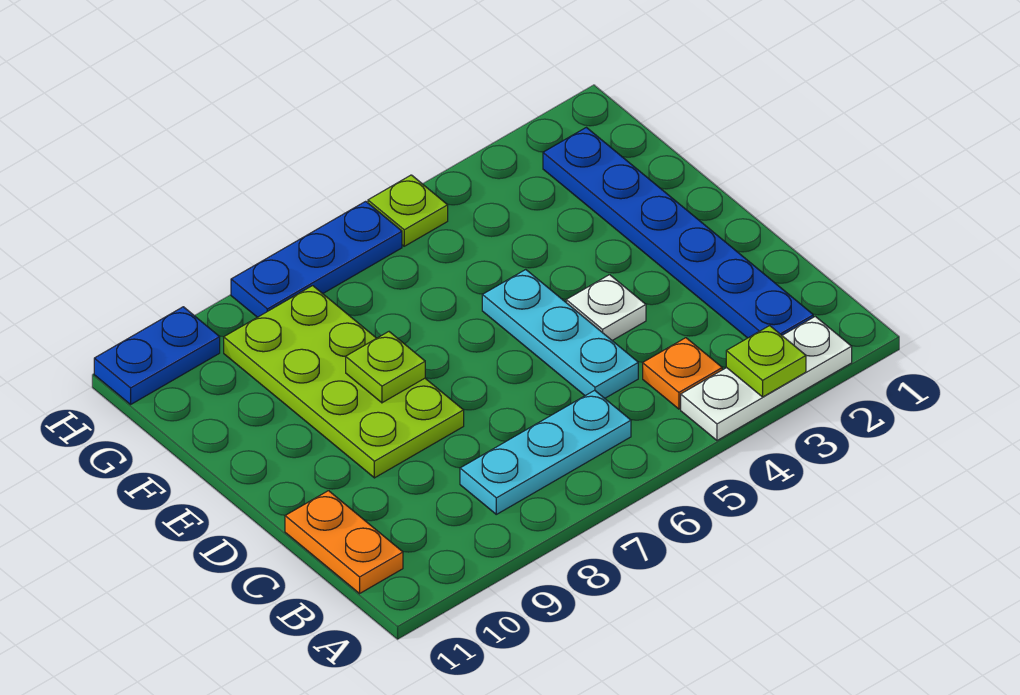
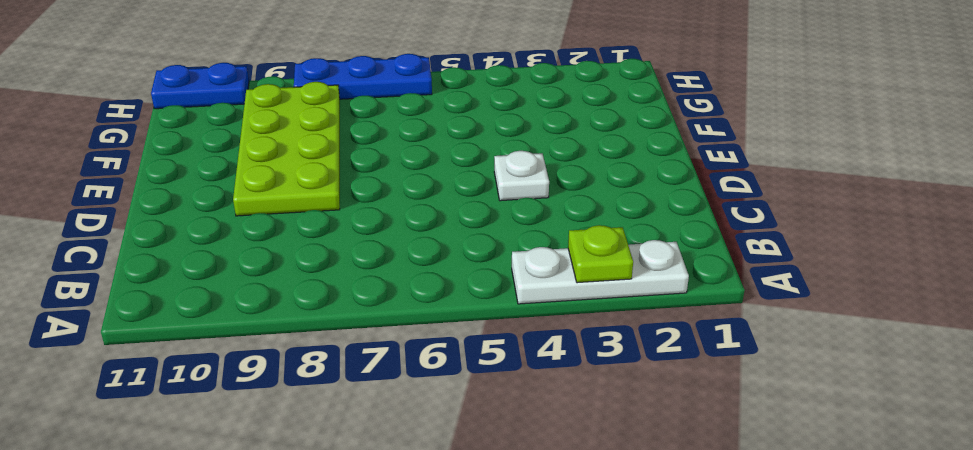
none -> blue 1x6 plate [543,127,813,338]
none -> orange 1x1 plate [643,338,722,409]
none -> cyan 1x3 plate [460,390,631,514]

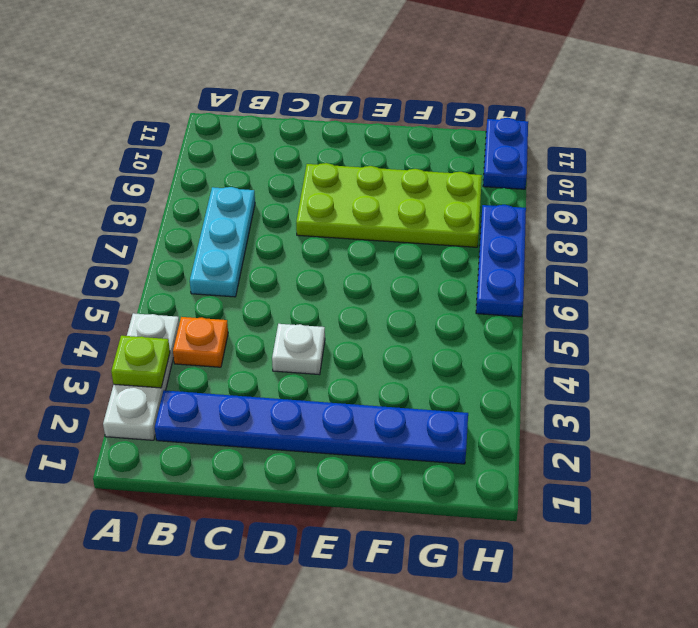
none -> orange 1x2 plate [285,491,403,593]
none -> cyan 1x3 plate [482,270,638,398]
none -> lime 1x1 plate [368,175,448,246]

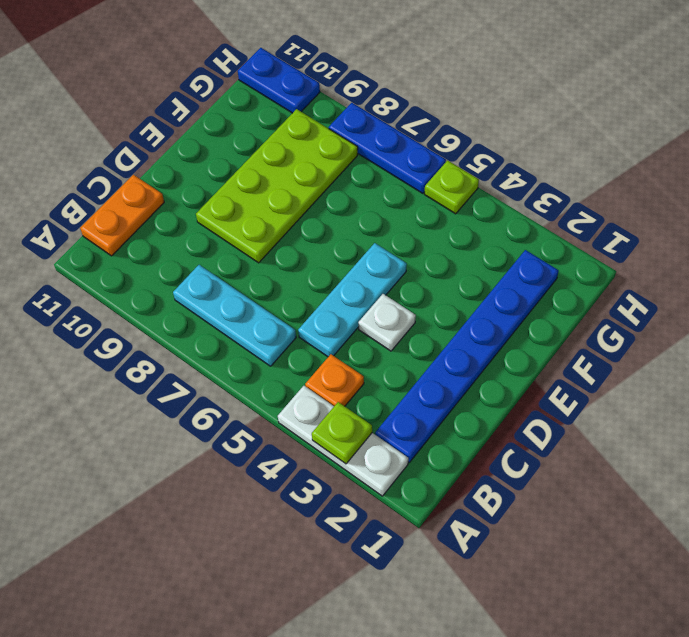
none -> lime 1x1 plate [346,332,425,403]

